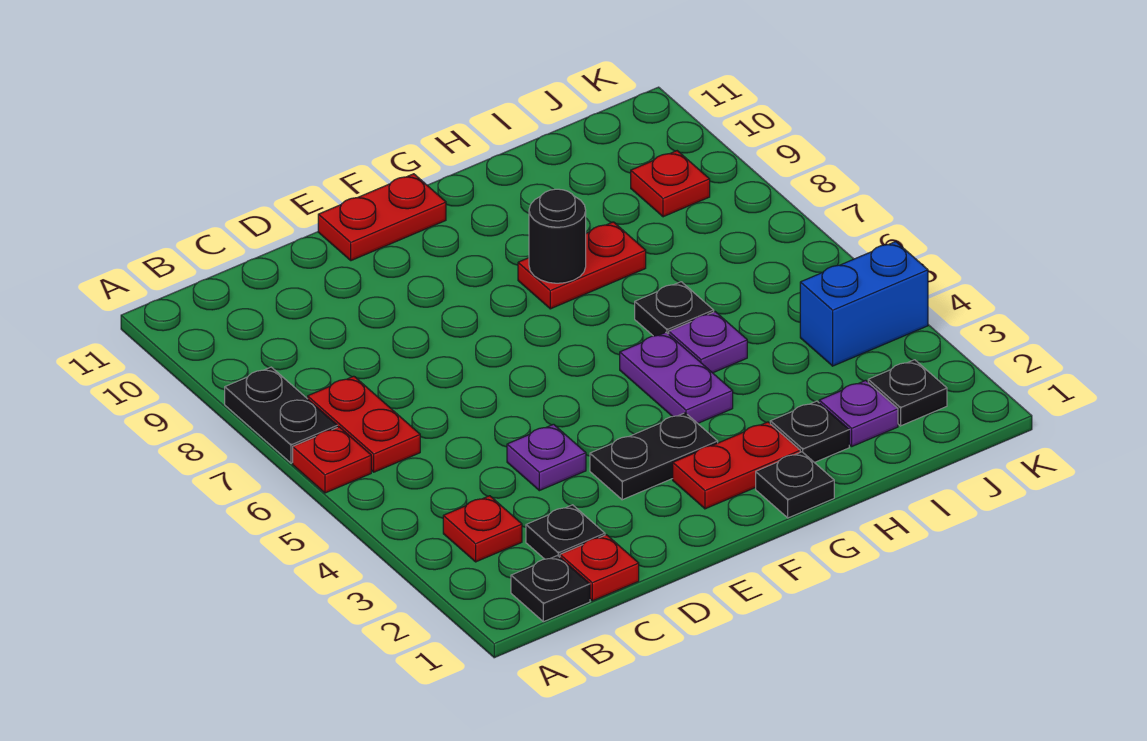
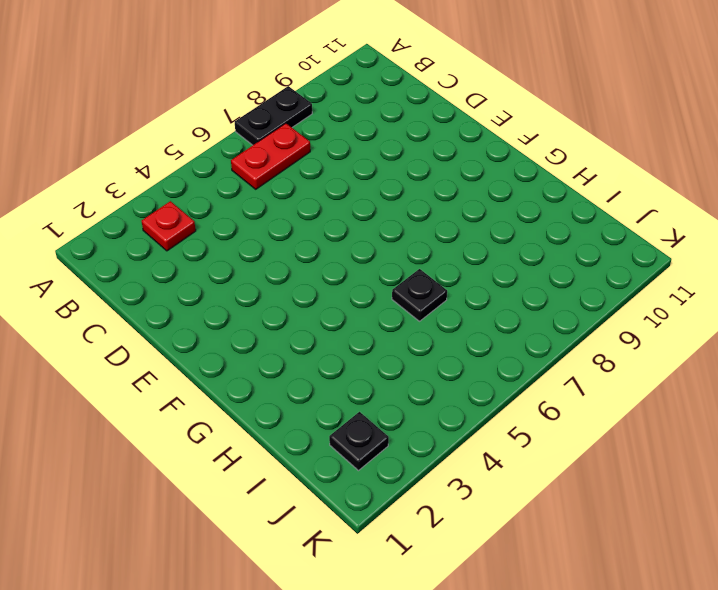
none -> red 1x1 plate [293,427,371,493]
none -> black 1x1 plate [511,556,590,622]
none -> red 1x1 plate [560,535,639,601]

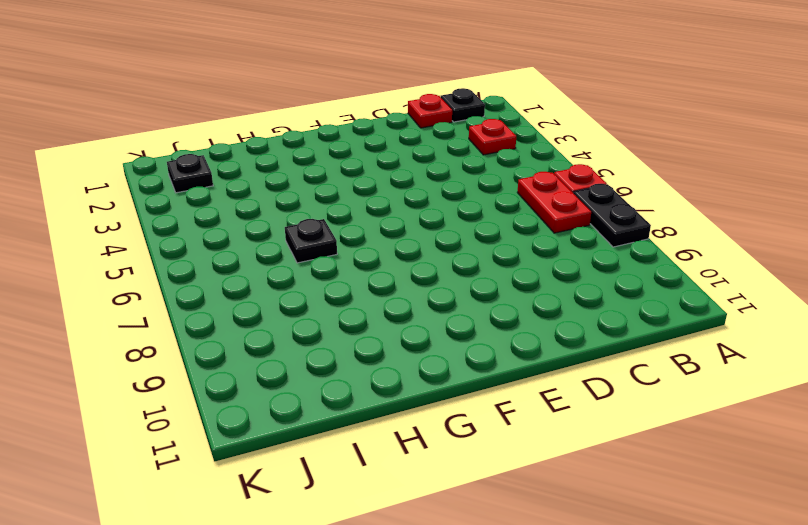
none -> black 1x1 plate [526,505,605,559]
none -> purple 1x1 plate [507,424,586,491]
none -> black 1x2 plate [590,413,718,500]

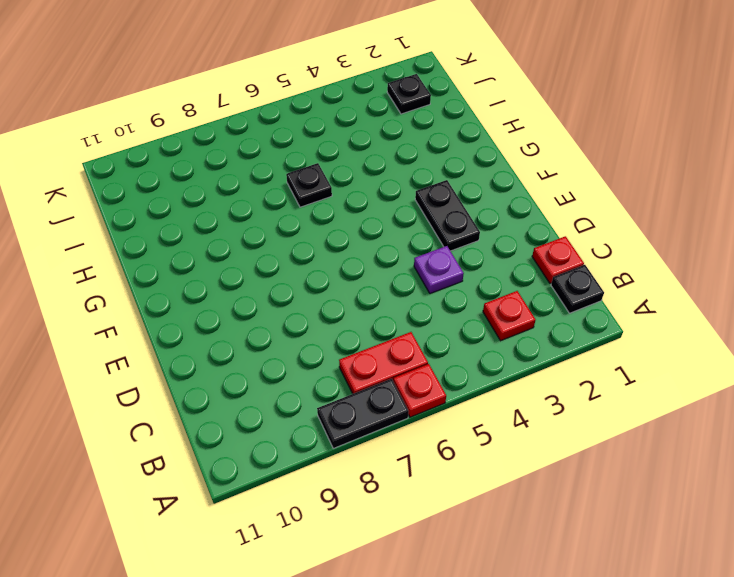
none -> black 1x1 plate [526,505,605,559]
none -> red 1x2 plate [318,174,446,261]
none -> red 1x2 plate [673,422,800,509]

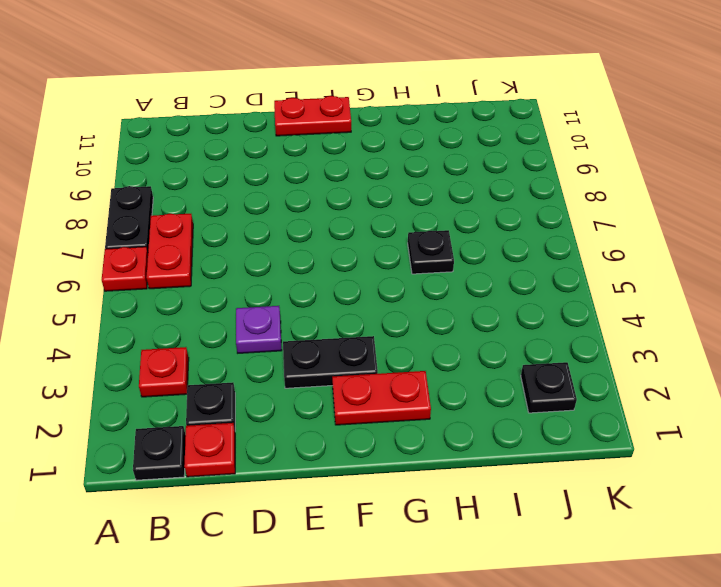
none -> black 1x1 plate [756,452,834,518]
none -> purple 1x2 plate [620,332,733,423]
none -> red 1x2 plate [518,222,646,309]

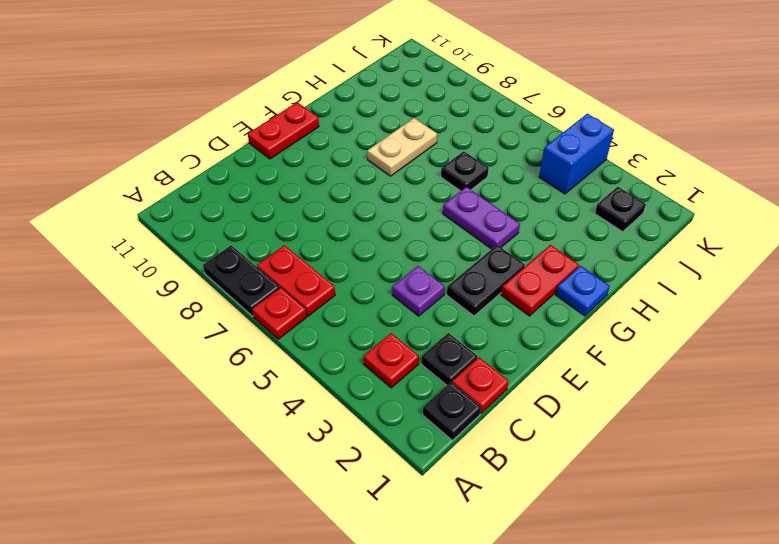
blue 1x1 plate [556,266,610,316] -> black 1x1 plate [756,452,834,518]
tan 1x2 plate [367,118,437,176] -> red 1x2 plate [518,222,646,309]
none -> black 1x1 plate [770,401,849,463]
none -> purple 1x1 plate [669,312,747,373]
none -> purple 1x1 plate [819,380,898,446]

